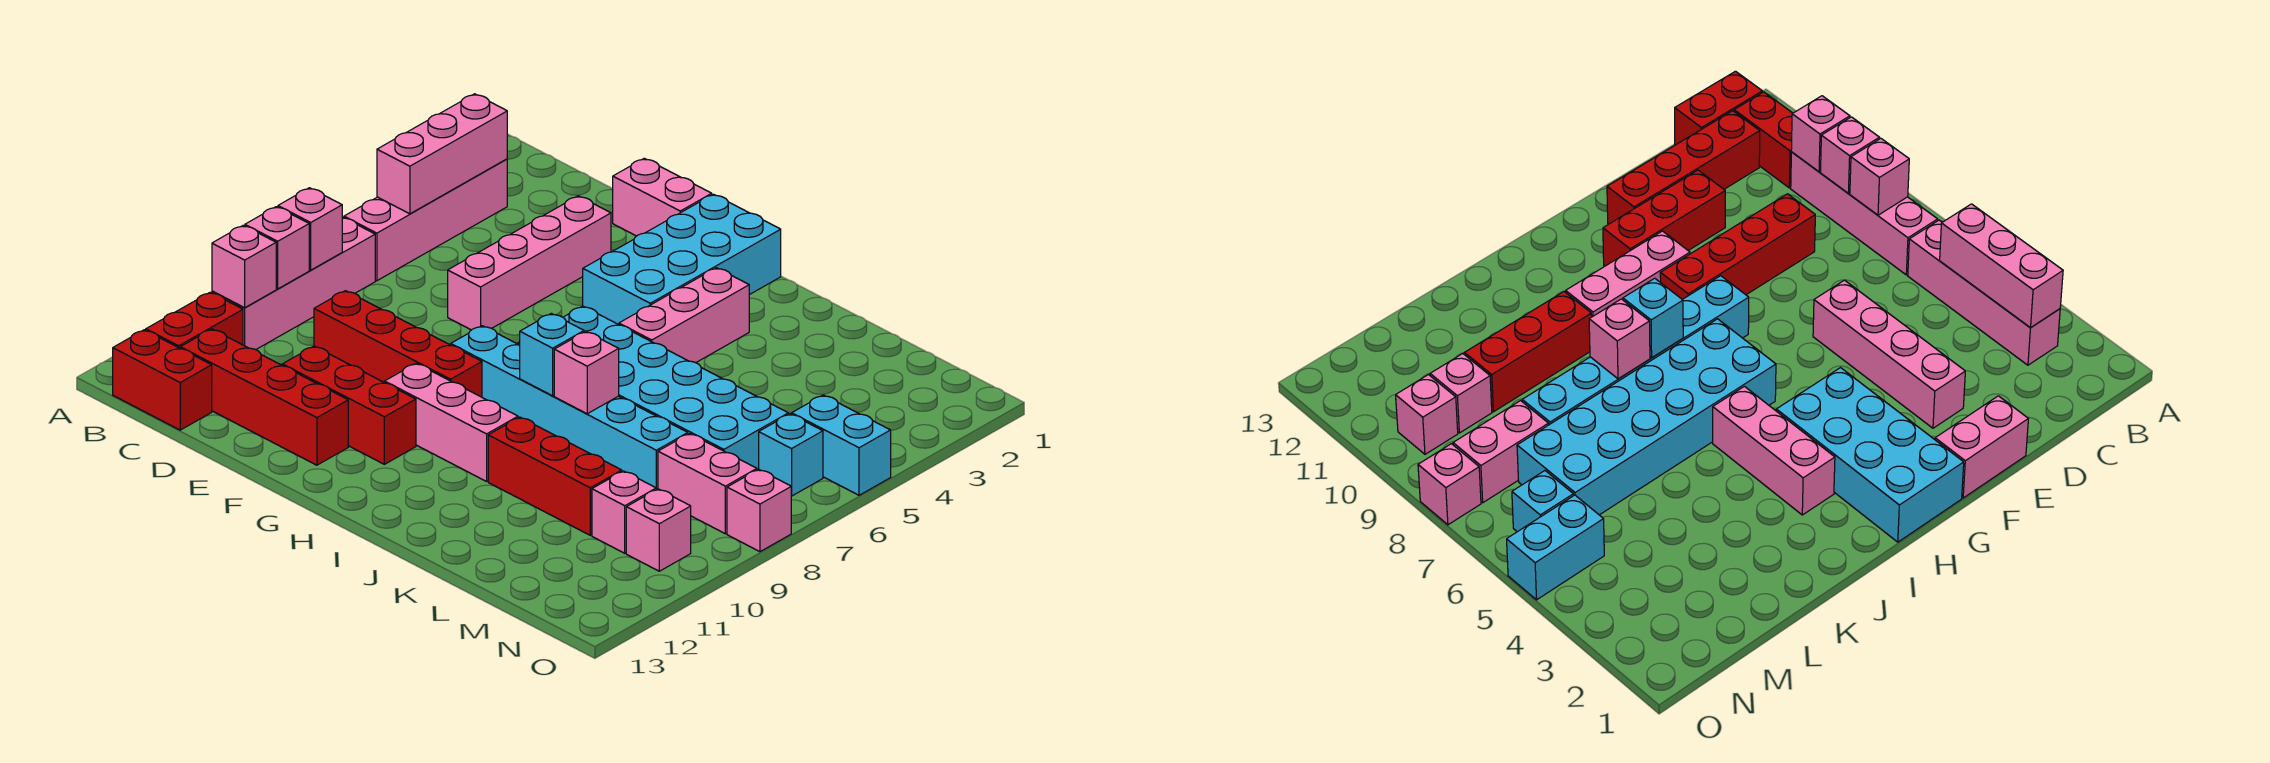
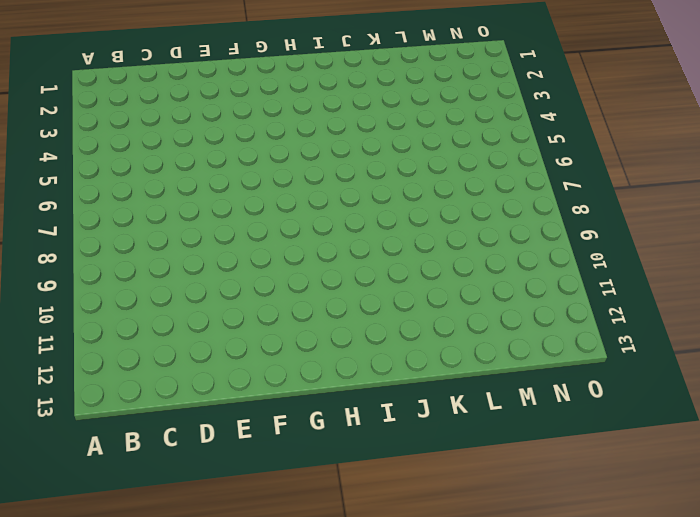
none -> pink 1x4 brick [344,159,507,281]
none -> pink 1x4 brick [212,217,375,350]
none -> red 1x2 brick [146,292,243,348]

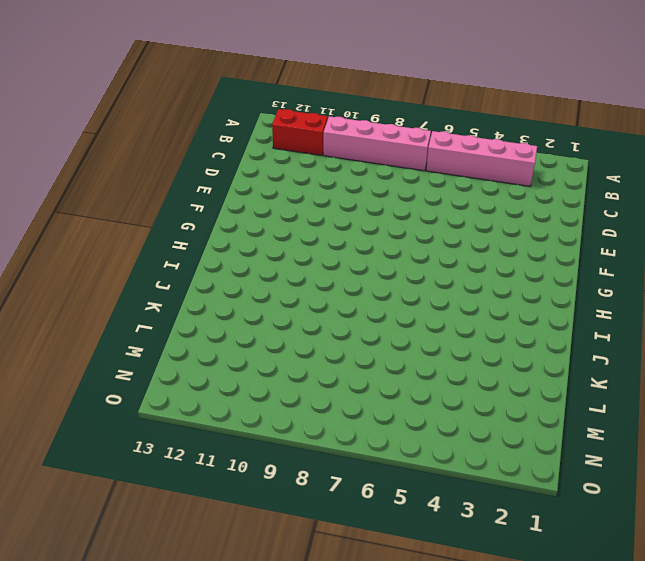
none -> red 1x2 brick [113,330,212,430]
none -> red 1x4 brick [180,329,348,465]
none -> red 1x4 brick [314,291,482,397]

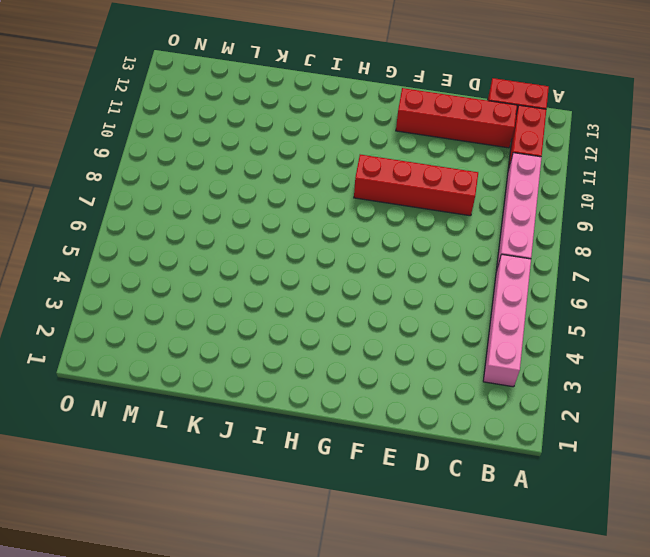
none -> pink 1x2 brick [613,158,712,236]
none -> pink 1x4 brick [448,196,611,330]
none -> red 1x3 brick [282,346,416,464]

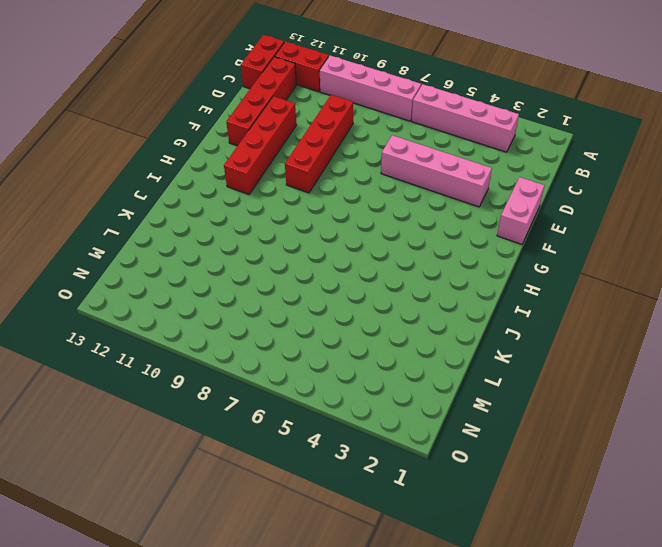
red 1x4 brick [224,96,297,194] -> red 1x3 brick [282,346,416,464]
none -> cyan 2x4 brick [583,194,781,325]
none -> cyan 1x6 brick [451,326,688,490]
none -> pink 1x3 brick [385,363,518,481]

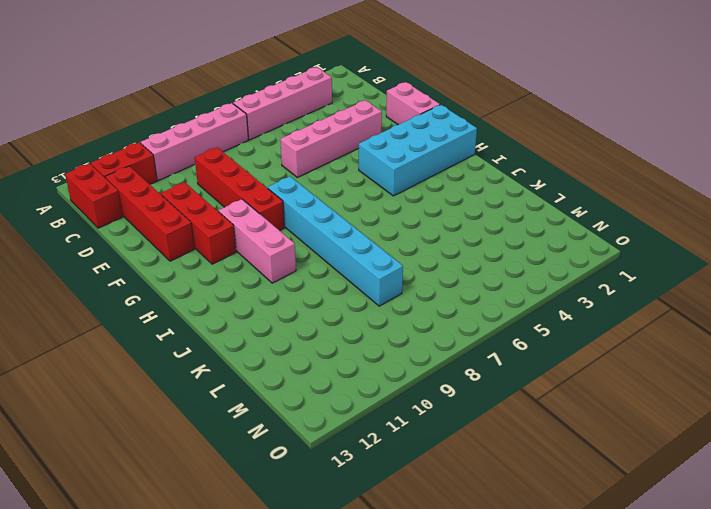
none -> cyan 2x6 brick [518,306,788,470]
none -> pink 1x3 brick [619,268,749,363]
none -> red 1x3 brick [488,417,622,535]

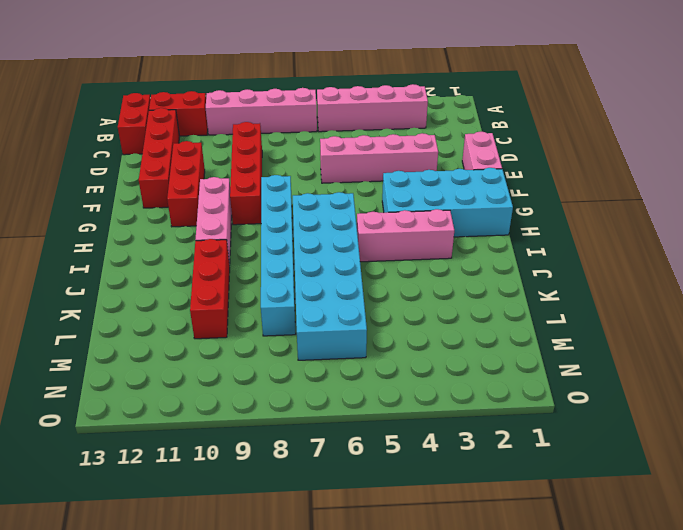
none -> pink 1x2 brick [658,433,757,534]
none -> pink 1x1 brick [592,471,656,553]
none -> cyan 1x2 brick [792,395,891,495]

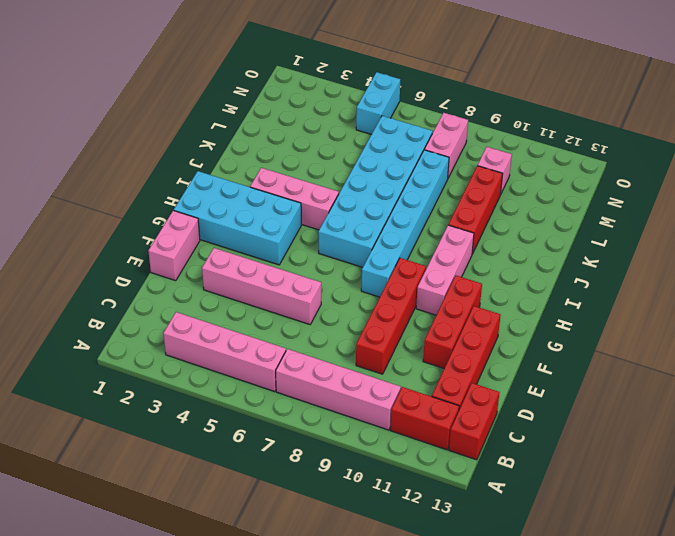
none -> cyan 1x1 brick [759,414,823,496]
none -> pink 1x1 brick [626,489,691,571]
none -> pink 1x1 brick [727,469,791,552]

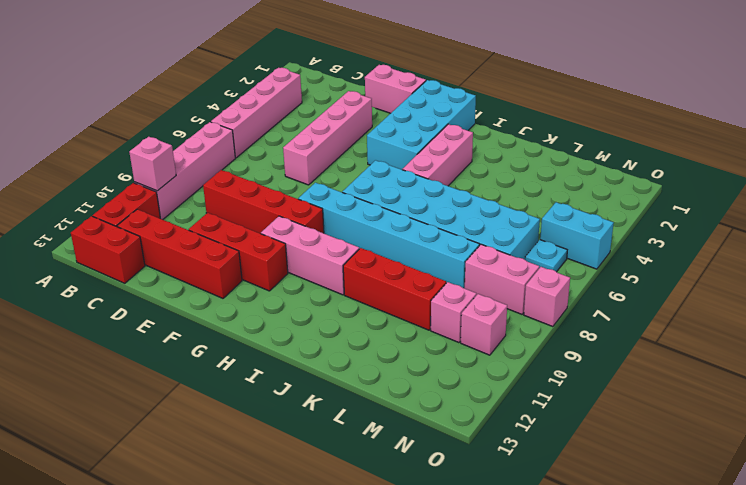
cyan 1x1 plate [525,240,567,272] -> cyan 1x1 brick [759,414,823,496]
none -> pink 1x3 brick [377,94,507,214]
none -> pink 1x1 brick [278,188,342,270]
none -> pink 1x1 brick [245,207,309,289]

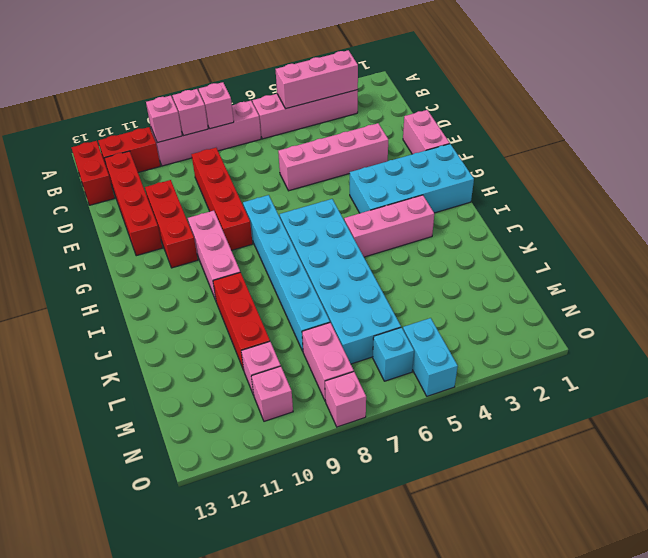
none -> cyan 1x1 brick [520,313,584,396]
none -> pink 1x1 brick [554,331,619,414]

